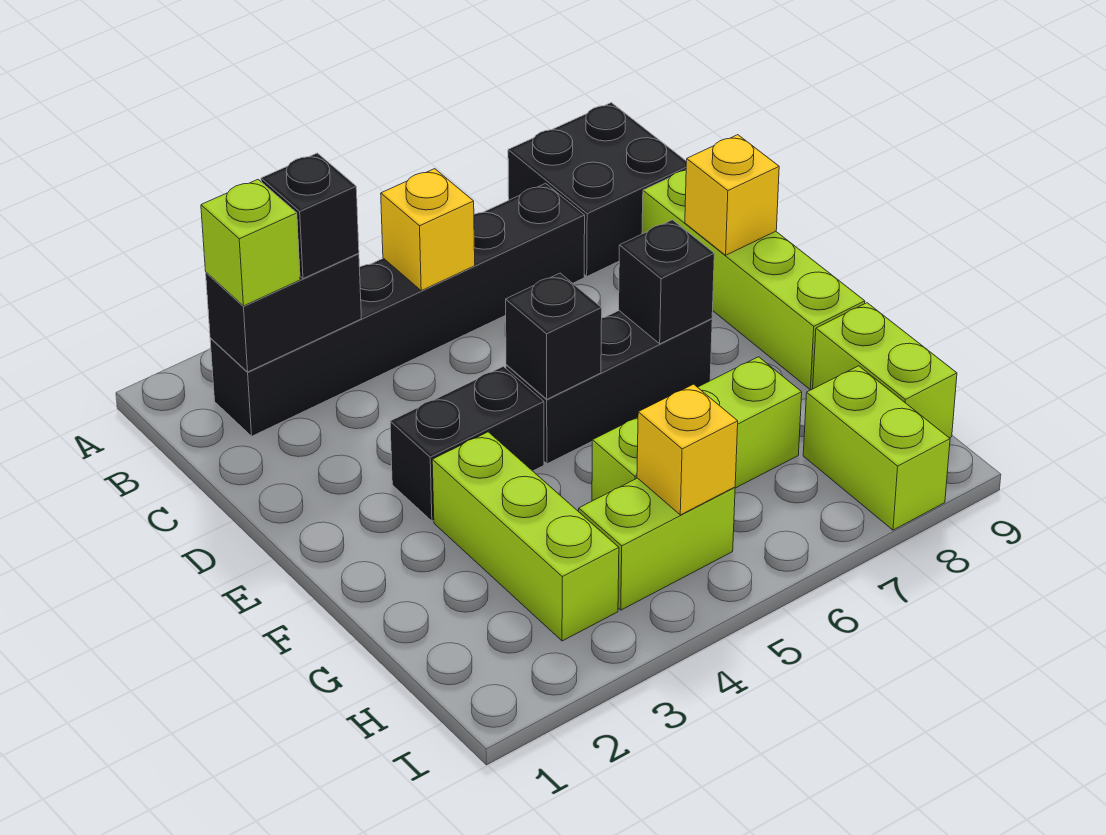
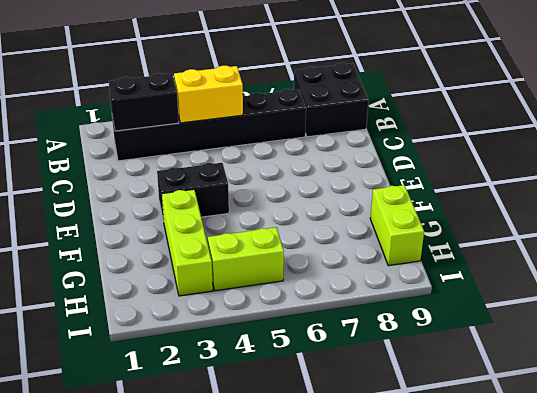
yellow 1x2 brick [174,66,243,123] -> yellow 1x1 brick [381,169,475,291]
none -> lime 1x4 brick [642,170,865,390]
none -> black 1x3 brick [506,311,712,464]
none -> lime 1x3 brick [592,357,802,501]

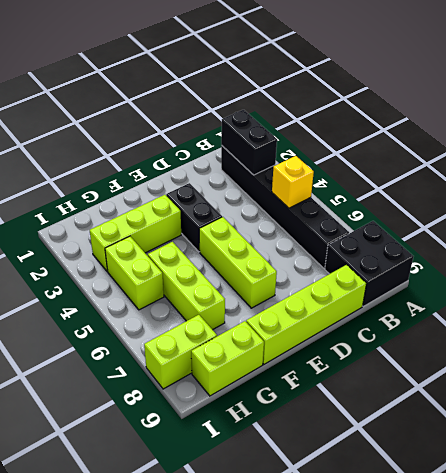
lime 1x3 brick [199,217,277,308] -> black 1x3 brick [506,311,712,464]
none -> yellow 1x1 brick [685,135,779,255]
none -> black 1x1 brick [505,273,602,399]
none -> black 1x1 brick [619,220,714,344]

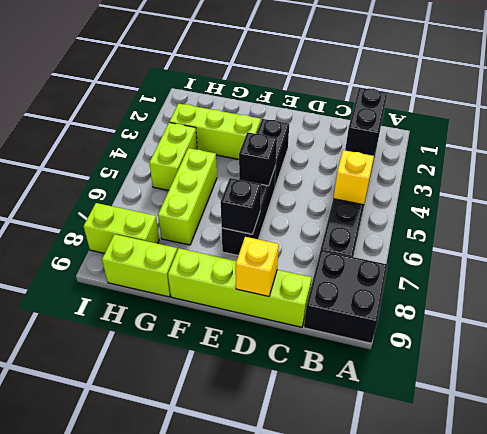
none -> yellow 1x1 brick [637,384,738,515]
none -> lime 1x1 brick [201,180,300,306]
none -> black 1x1 brick [261,153,359,279]

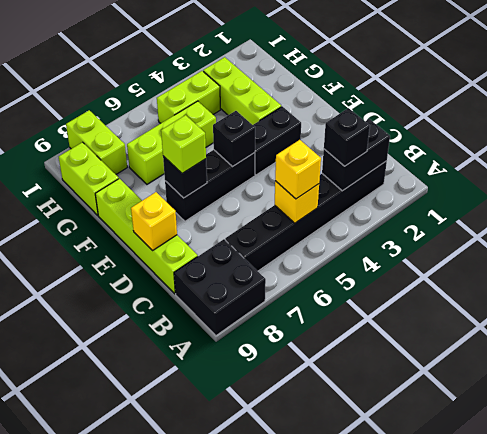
yellow 1x1 brick [275,140,321,199] -> yellow 1x1 brick moved to [637,384,738,515]
lime 1x1 brick [161,115,206,173] -> lime 1x1 brick moved to [201,180,300,306]

